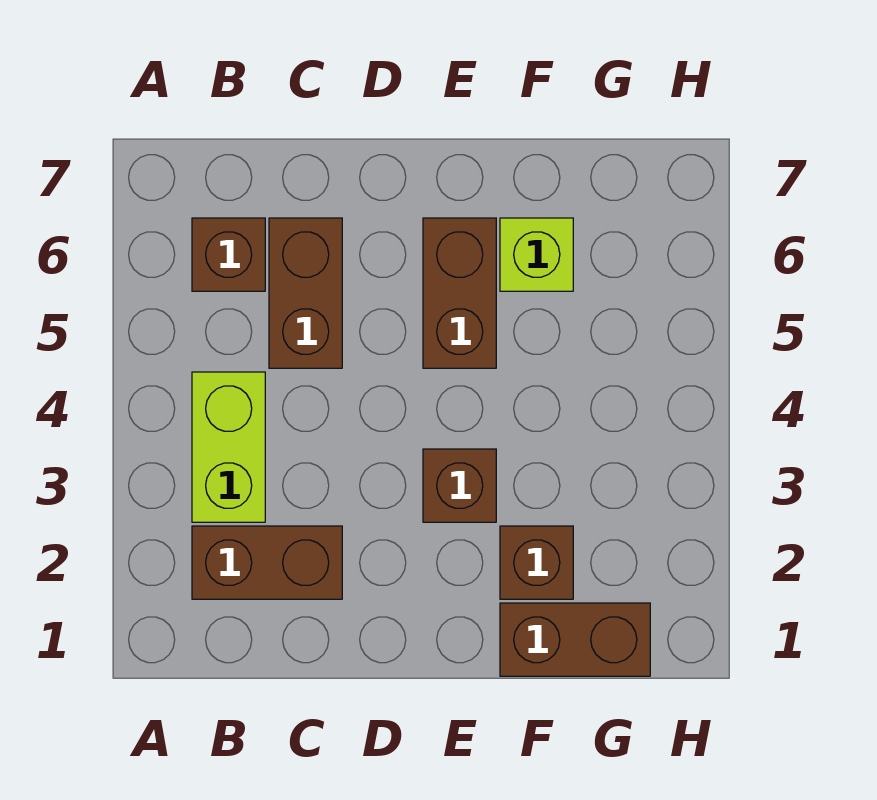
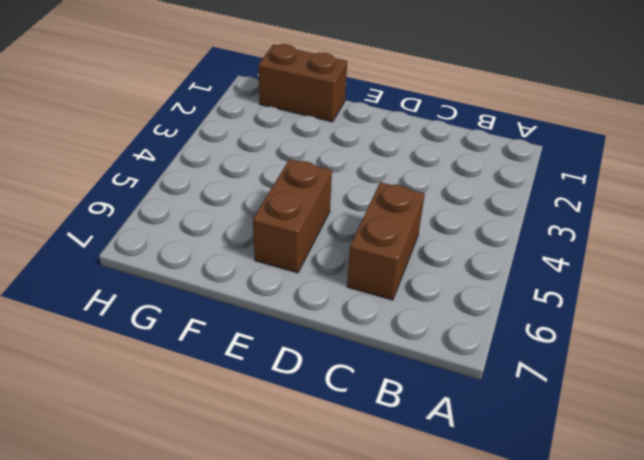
none -> brown 1x2 brick [192,526,342,599]
none -> lime 1x2 brick [192,372,265,522]

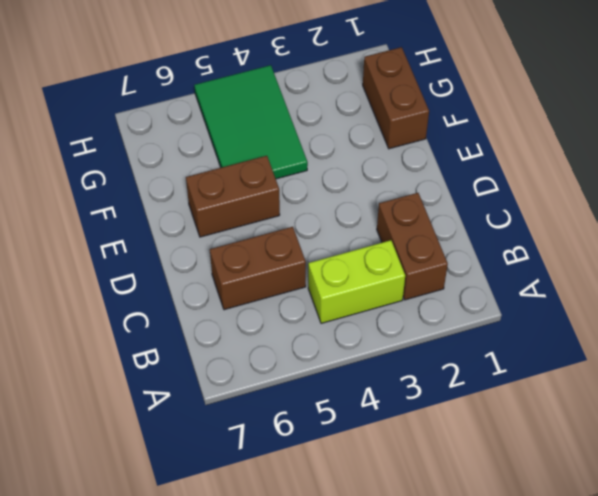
green 2x3 tile [194,65,308,179] -> none
none -> brown 1x1 brick [192,218,265,291]
none -> brown 1x1 brick [423,449,496,522]

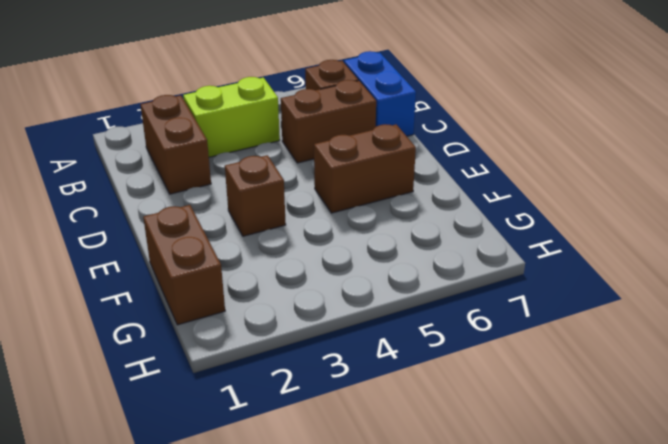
blue 1x2 brick [344,51,416,136] -> none
none -> brown 1x1 brick [500,526,573,599]
none -> lime 1x1 brick [500,218,573,291]

